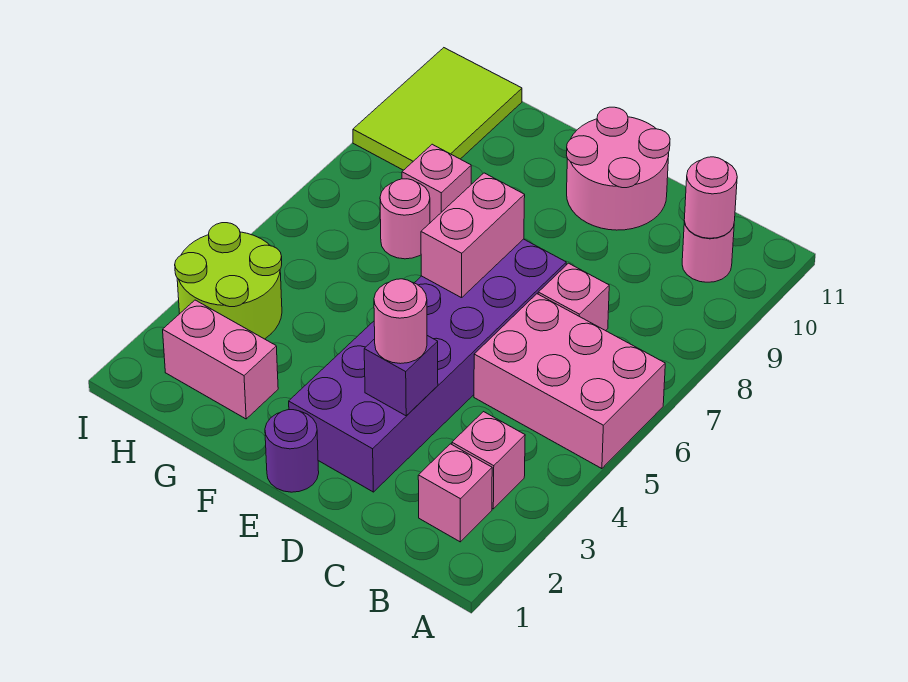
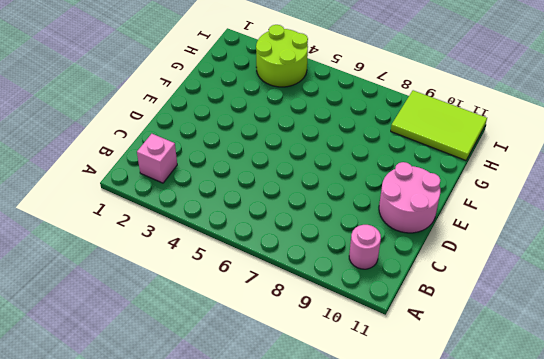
none -> pink 2x3 brick [474,294,665,469]
none -> pink 1x1 brick [452,412,525,509]
none -> pink 1x1 brick [538,263,609,331]

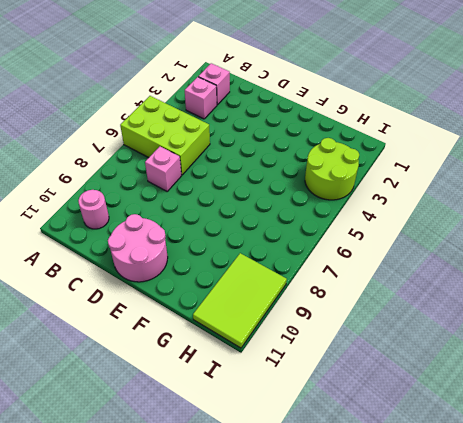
lime 2x3 brick [120,96,210,175] -> pink 2x3 brick [474,294,665,469]
none -> purple 2x6 brick [289,239,566,492]
none -> purple 1x1 round brick [265,410,319,492]
none -> pink 1x2 brick [163,300,278,419]

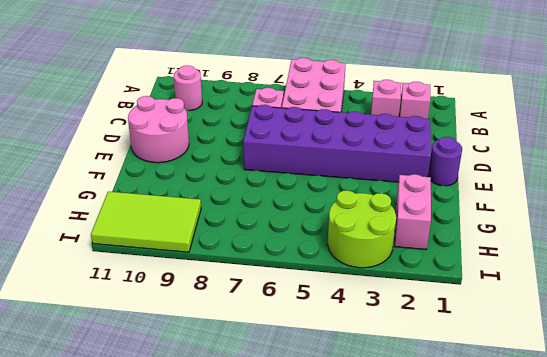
none -> pink 1x1 round brick [380,179,430,259]
none -> pink 1x1 brick [402,144,471,223]
none -> pink 1x1 round brick [684,157,737,238]

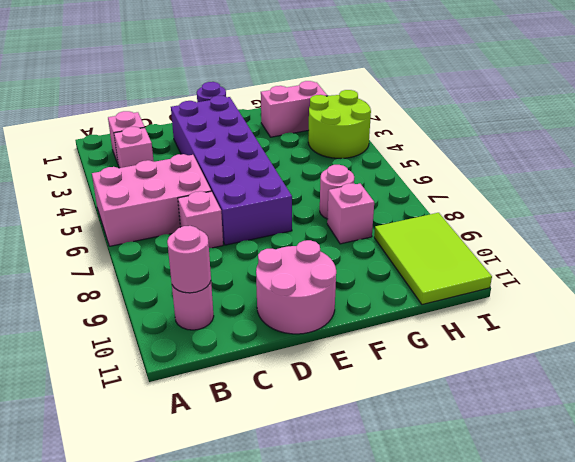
none -> purple 1x1 brick [364,336,438,416]
none -> pink 1x2 brick [421,173,525,298]
none -> pink 1x1 round brick [374,279,427,364]

